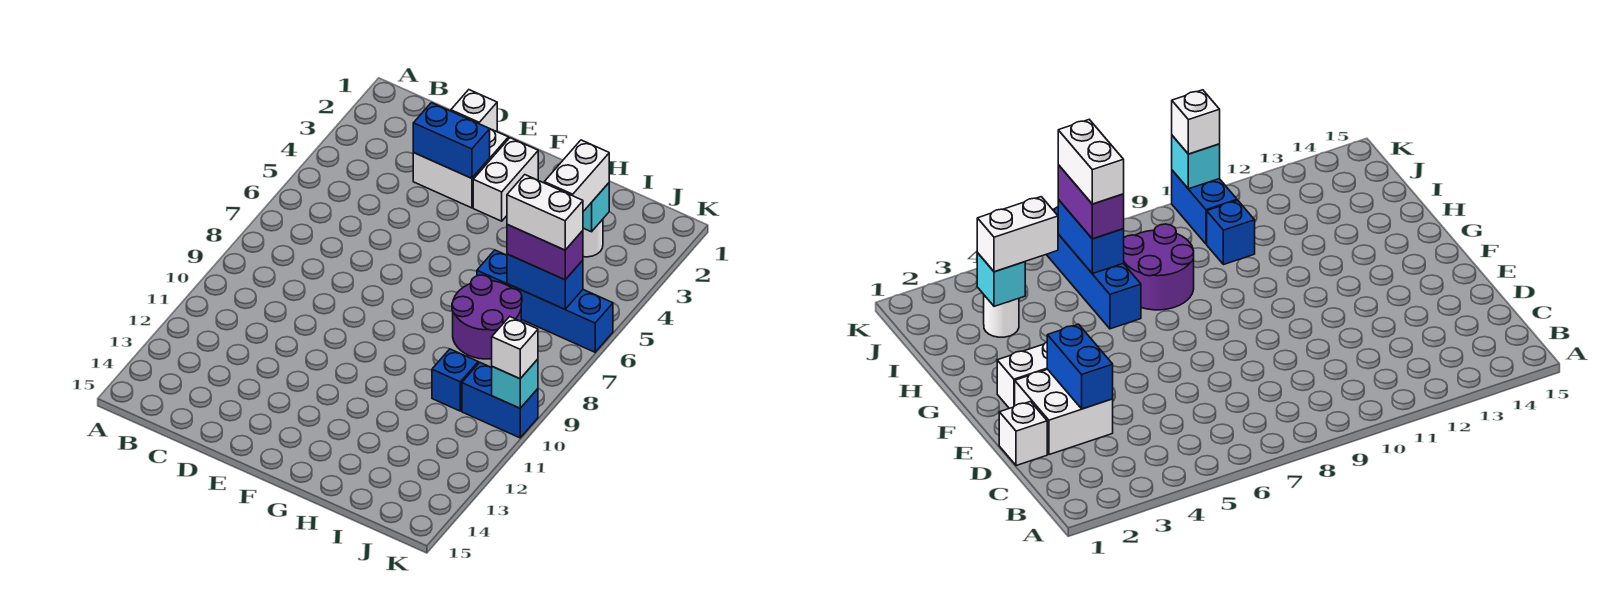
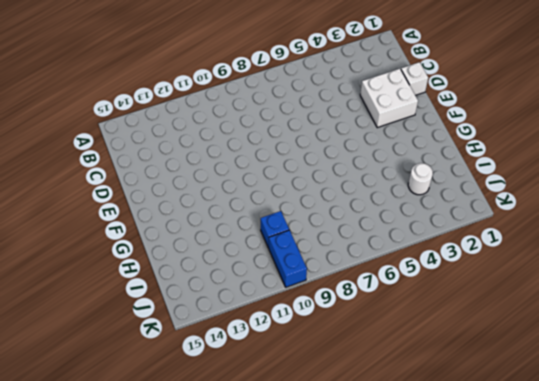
none -> white 1x2 brick [473,138,538,221]
none -> blue 1x4 brick [477,250,613,352]
none -> purple 2x2 round brick [452,275,522,359]

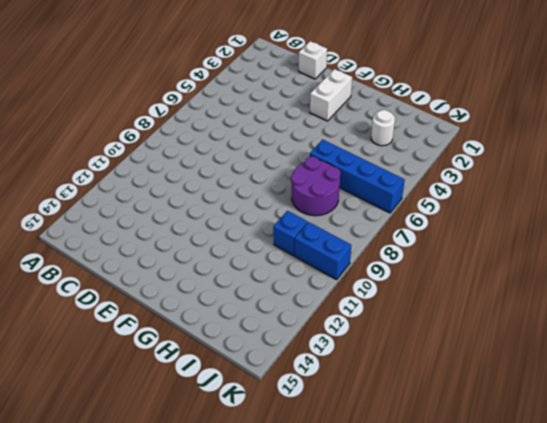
none -> white 2x2 brick [413,129,508,208]
none -> blue 1x2 brick [413,103,490,178]
none -> cyan 1x1 brick [583,183,609,232]

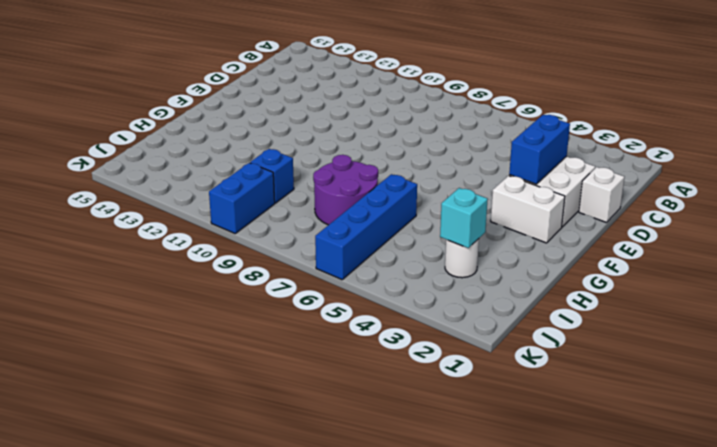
none -> blue 1x2 brick [507,254,583,309]
none -> cyan 1x1 brick [492,359,538,408]
none -> white 1x2 brick [544,140,609,211]

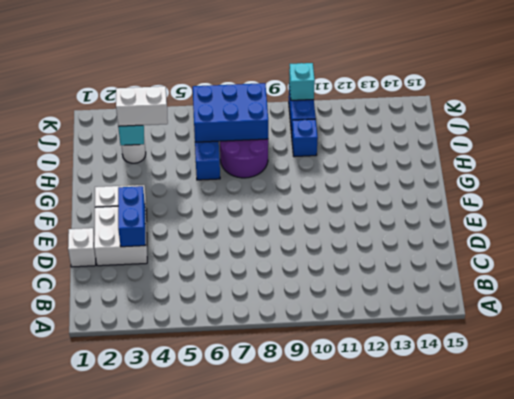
blue 2x3 brick [193,83,268,142] -> blue 1x2 brick [507,254,583,309]
none -> purple 1x2 brick [507,225,583,280]
none -> white 1x1 brick [492,317,538,379]
none -> white 1x2 brick [507,175,583,250]

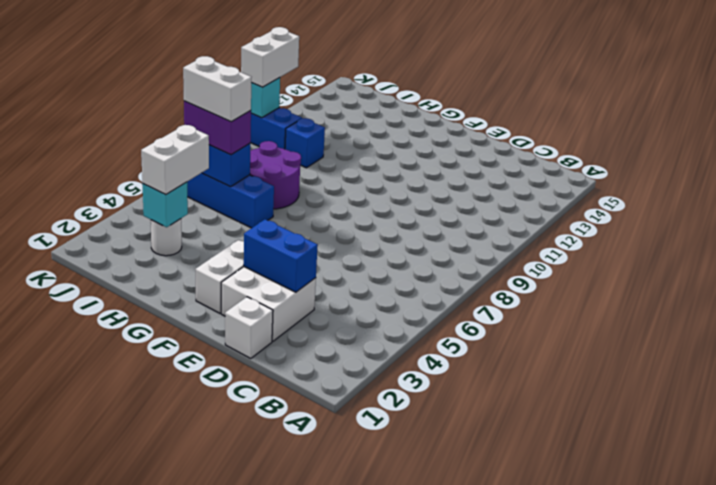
white 1x2 brick [241,27,299,87] -> white 1x1 brick [492,317,538,379]

